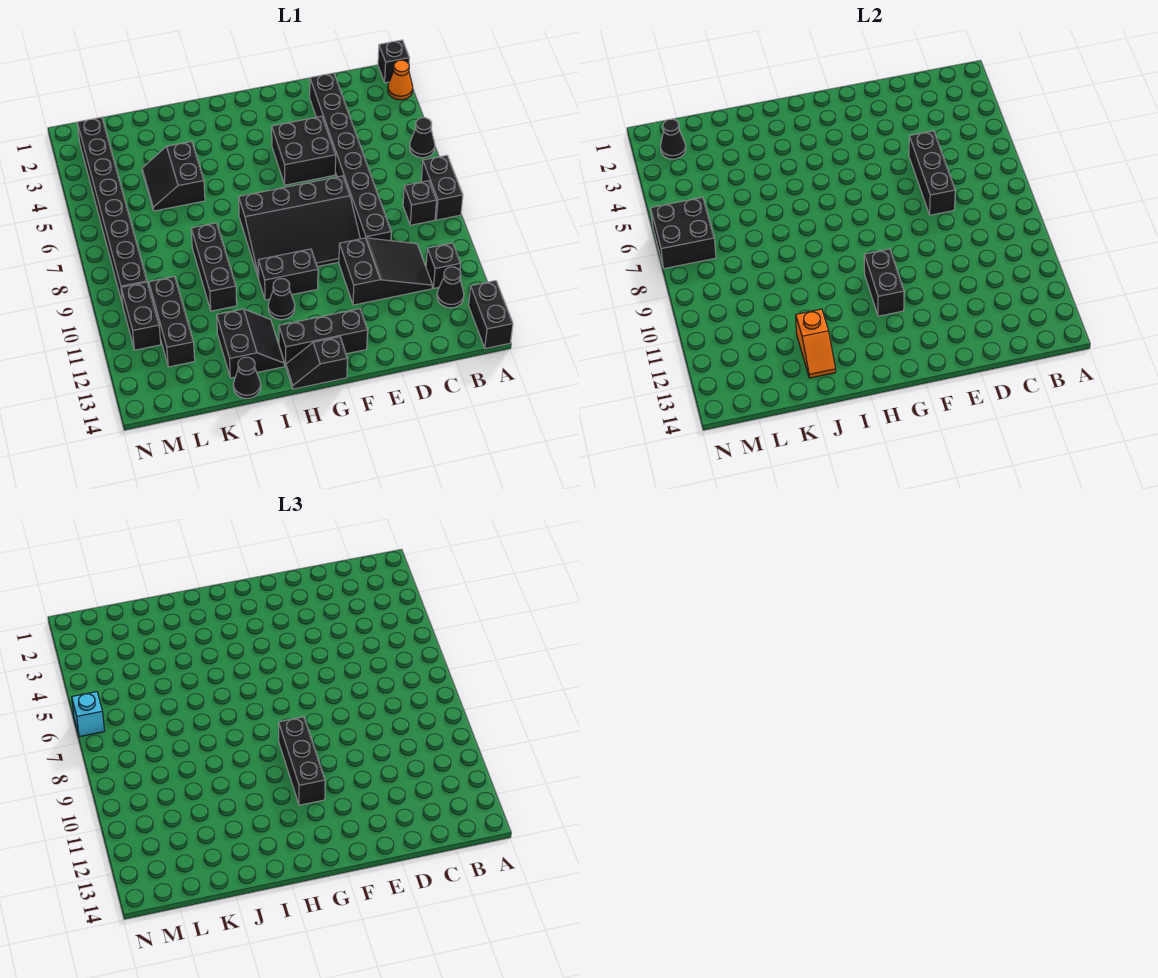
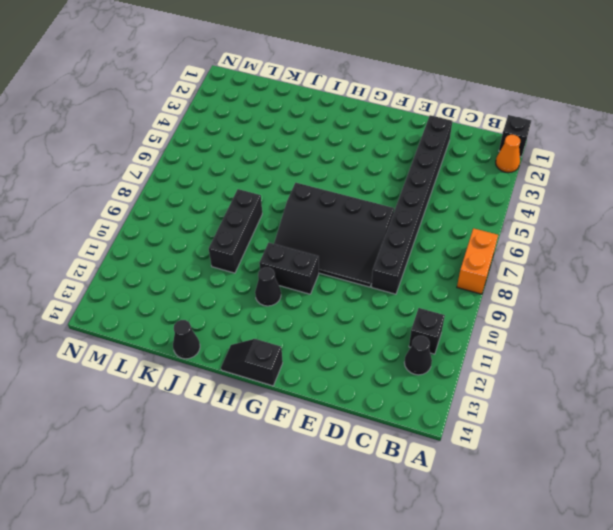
orange 1x2 brick [457,228,498,294] -> black 1x2 brick [421,155,463,220]
none -> black 1x1 cone [410,118,435,158]
none -> black 1x2 brick [469,281,513,349]
none -> black 1x1 brick [403,181,437,225]
none -> black 2x3 slope [339,238,432,305]

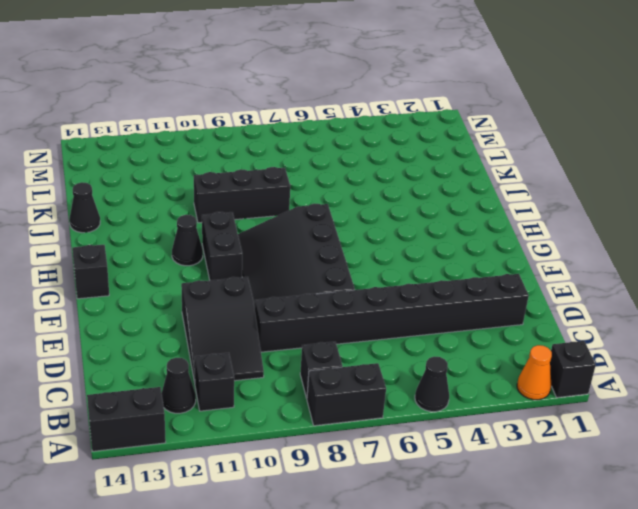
none -> black 2x2 brick [272,116,336,185]
none -> black 1x3 brick [279,309,368,366]
none -> black 2x2 slope [217,309,284,378]
none -> black 2x2 slope [142,141,205,211]

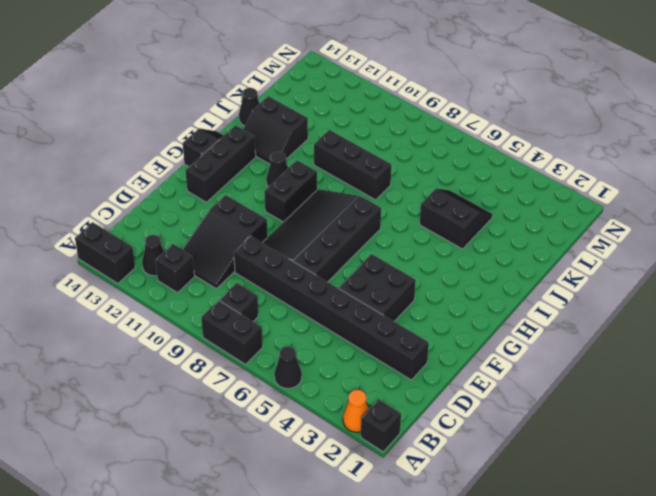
none -> black 1x3 brick [149,276,195,367]
none -> black 1x8 brick [77,117,147,305]
none -> black 1x2 brick [121,282,161,350]
none -> black 1x3 brick [909,131,955,215]

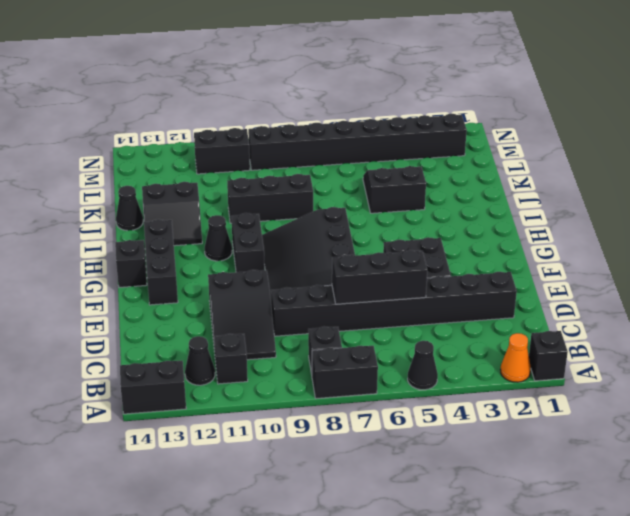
none -> black 1x3 brick [149,276,195,367]
none -> black 1x2 brick [864,249,904,316]
none -> orange 1x2 slope [796,309,836,378]
none -> black 1x1 cone [661,119,686,159]

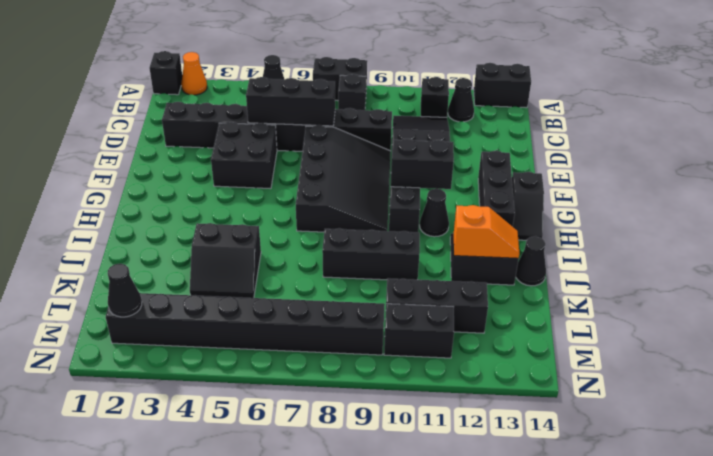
none -> black 2x2 brick [651,197,716,269]
none -> black 1x3 brick [279,717,325,805]
none -> cyan 1x1 brick [72,692,105,737]

